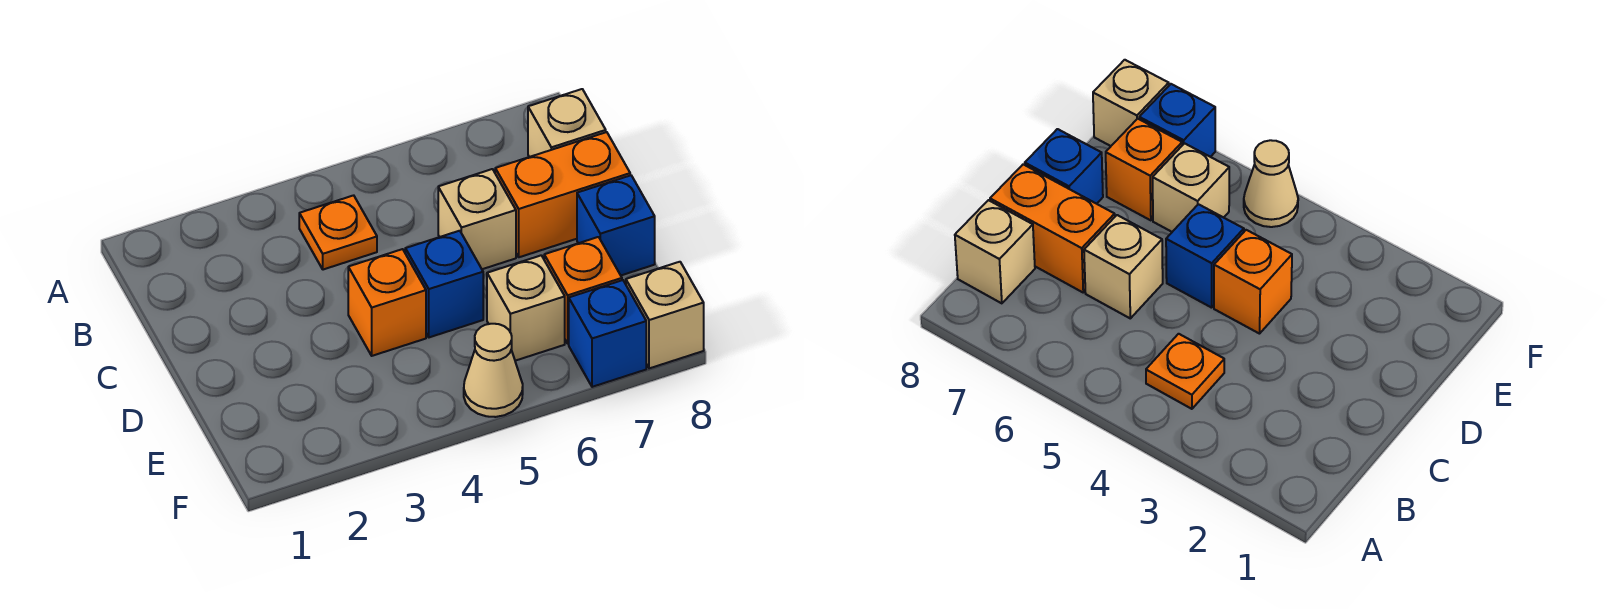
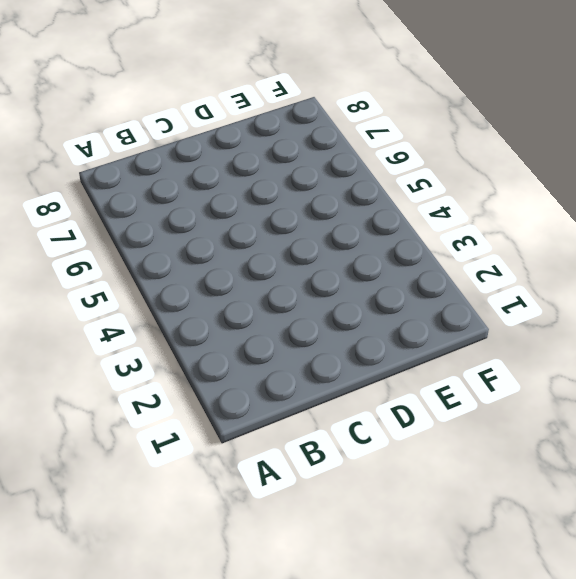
none -> orange 1x1 plate [299,195,377,270]
none -> tan 1x1 brick [528,89,606,157]
none -> tan 1x1 brick [438,169,516,269]

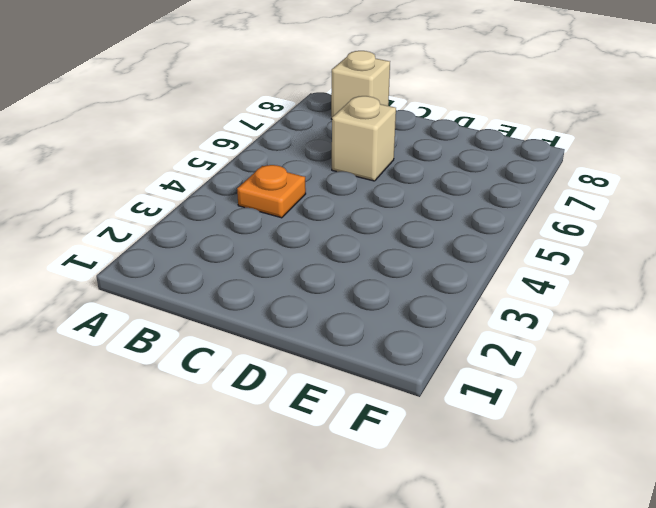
none -> orange 1x2 brick [495,132,630,257]
none -> orange 1x1 brick [348,249,426,356]
none -> blue 1x1 brick [405,231,483,337]

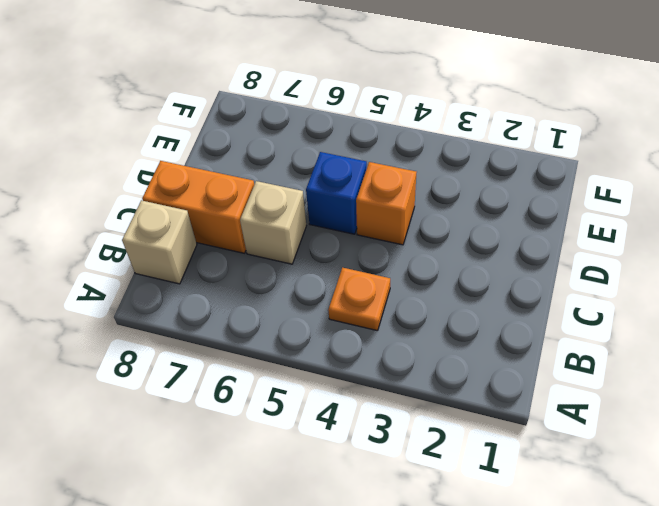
none -> blue 1x1 brick [577,175,655,275]
none -> tan 1x1 brick [487,255,565,361]
none -> orange 1x1 brick [544,237,622,344]

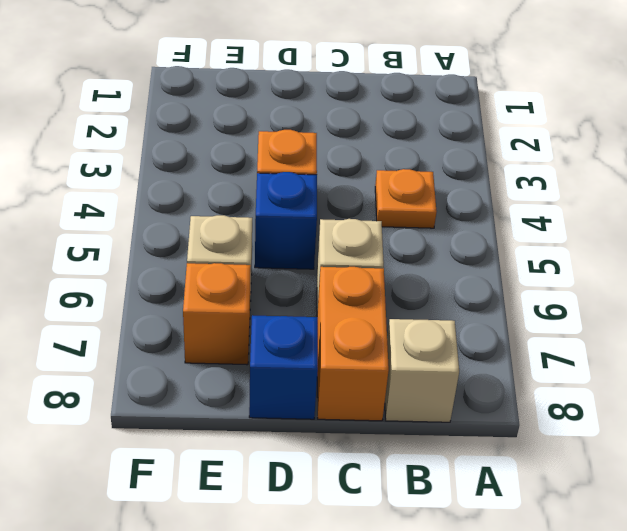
none -> tan 1x1 cone [464,324,523,417]
none -> blue 1x1 brick [569,280,646,387]
none -> tan 1x1 brick [626,262,704,368]

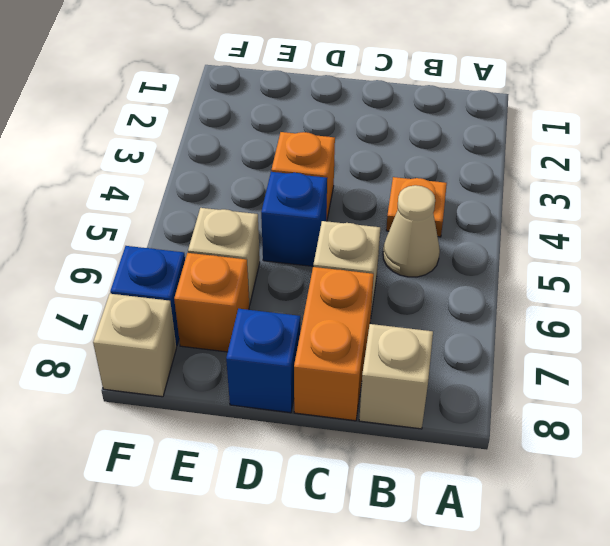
tan 1x1 cone [383,185,440,277] -> tan 1x1 cone moved to [464,324,523,417]

